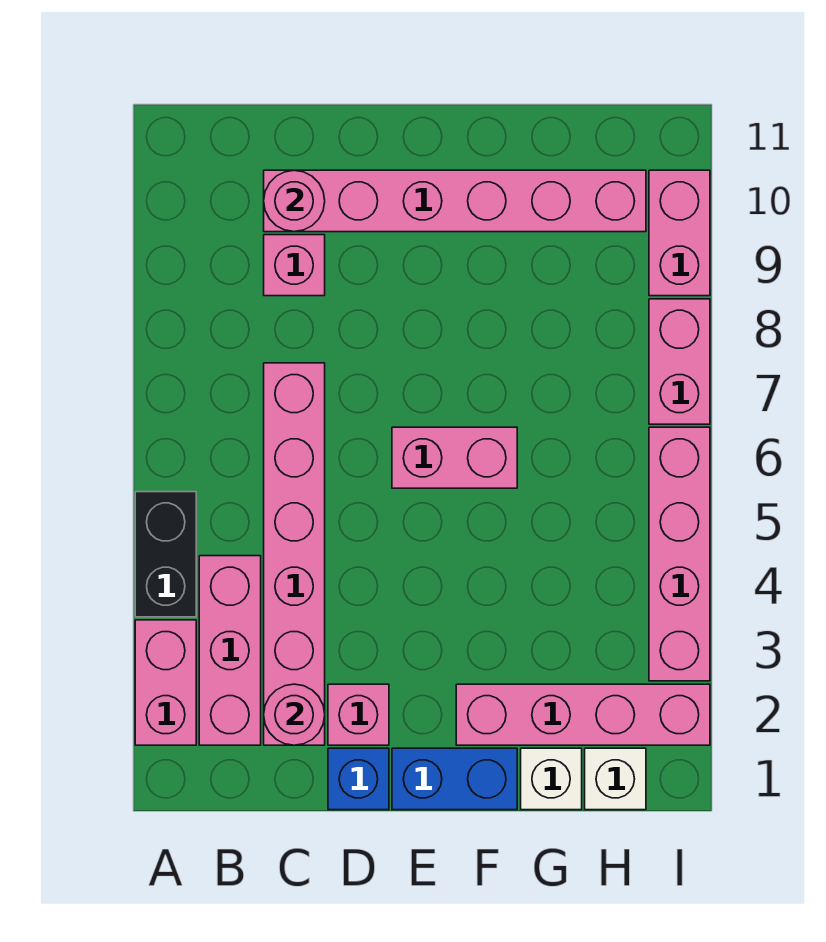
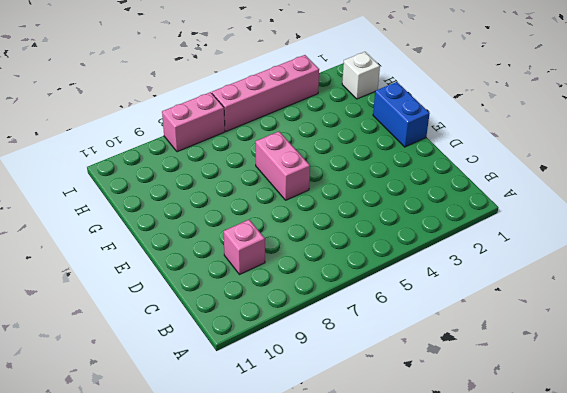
none -> pink 1x2 brick [135,620,196,745]
none -> black 1x2 brick [135,492,196,617]
none -> pink 1x3 brick [199,556,261,745]

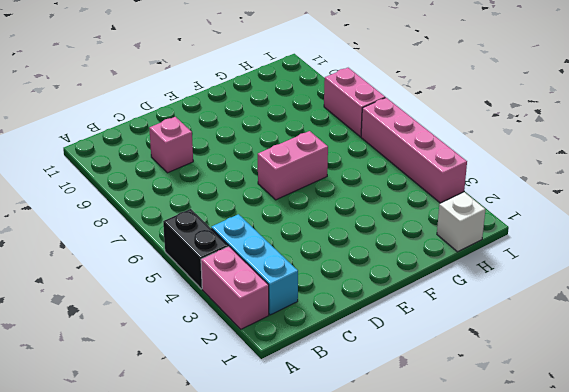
cyan 1x3 brick [211,214,298,315] -> pink 1x3 brick [199,556,261,745]
none -> pink 1x6 brick [264,363,325,745]
none -> pink 1x6 brick [264,170,646,232]
none -> blue 1x1 brick [328,748,389,810]

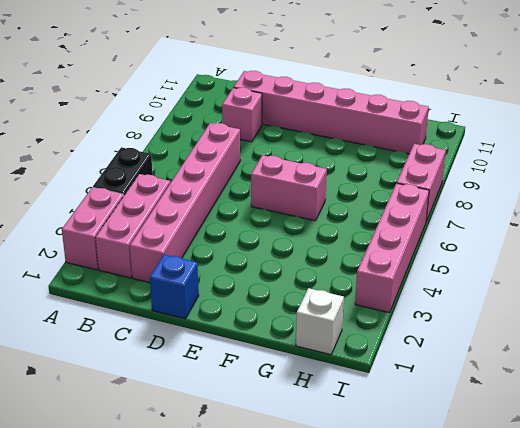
none -> pink 1x1 brick [328,684,389,745]
none -> blue 1x2 brick [392,748,517,810]
none -> pink 1x4 brick [456,684,710,745]

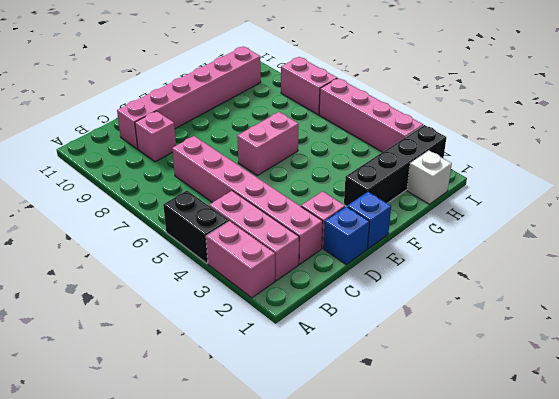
blue 1x1 brick [347,192,391,249] -> blue 1x2 brick [392,748,517,810]
black 1x4 brick [344,125,446,206] -> pink 1x4 brick [456,684,710,745]
none -> white 1x1 brick [521,748,582,810]
none -> pink 1x2 brick [649,170,710,296]
none -> pink 1x1 round brick [264,684,325,745]

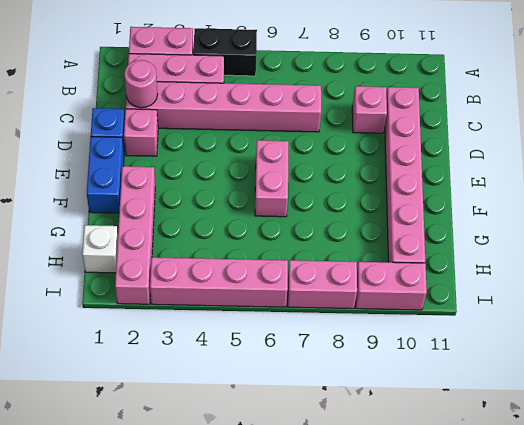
none -> white 1x1 brick [521,748,582,810]
none -> pink 1x1 round brick [264,170,325,232]

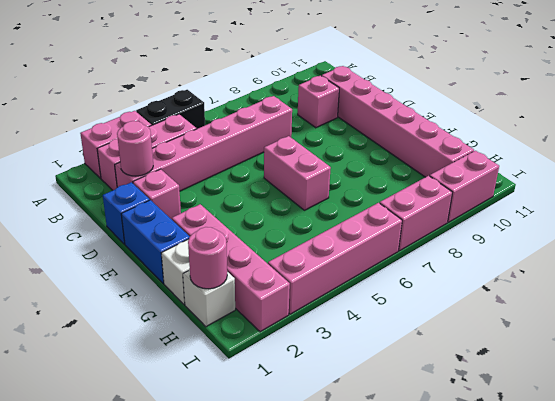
pink 1x1 round brick [188,227,227,289] -> pink 1x1 round brick moved to [264,170,325,232]

